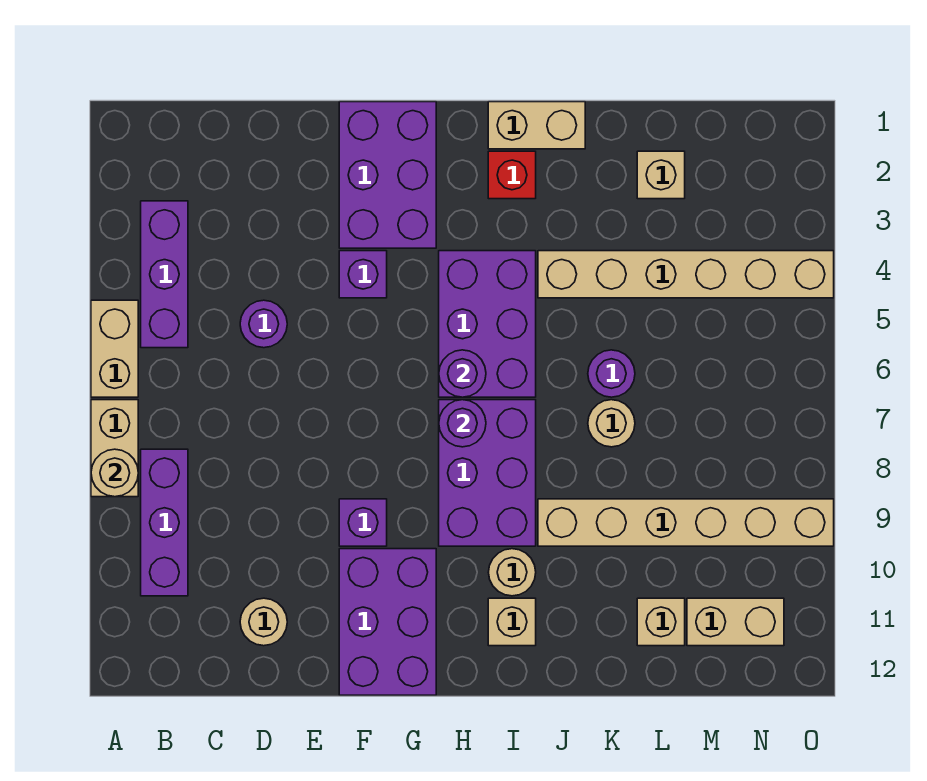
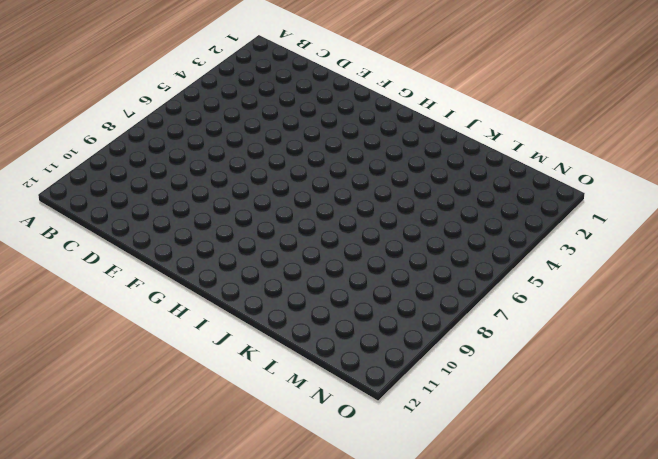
none -> tan 1x2 brick [91,300,138,397]
none -> tan 1x2 brick [91,400,138,497]
none -> purple 1x3 brick [141,201,188,348]

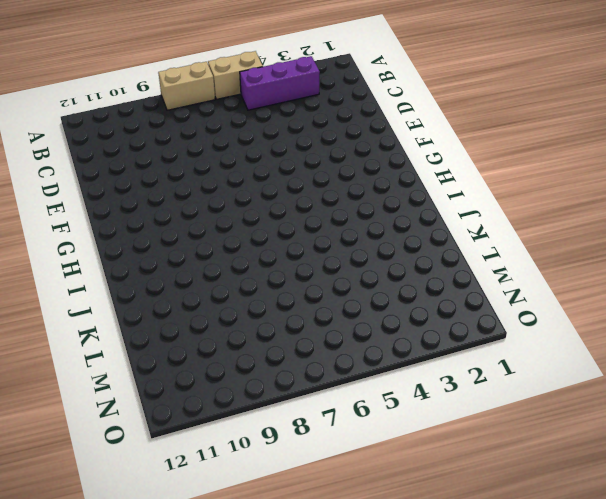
none -> purple 1x3 brick [141,449,188,596]
none -> purple 1x1 round brick [240,300,287,348]
none -> tan 1x1 round brick [240,598,287,646]

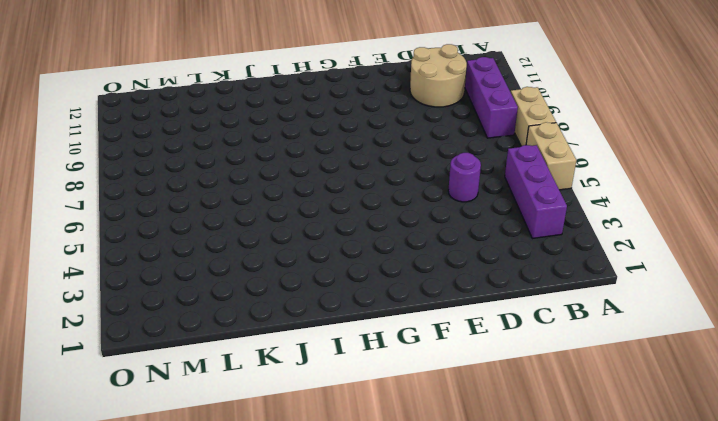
tan 2x2 round brick [410,44,467,107] -> tan 1x1 round brick [240,598,287,646]
none -> purple 2x3 brick [339,102,436,248]
none -> purple 1x1 brick [339,251,387,298]
none -> purple 1x1 brick [339,499,387,546]

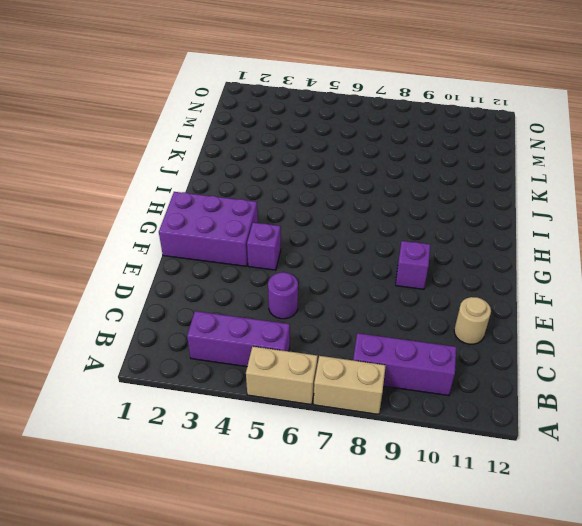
none -> purple 2x3 brick [339,549,436,695]
none -> purple 2x3 brick [439,251,536,397]
none -> purple 2x3 brick [439,400,536,546]

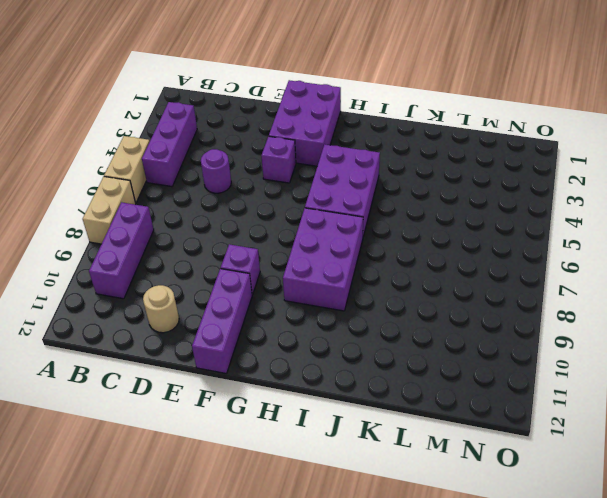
purple 1x3 brick [192,269,252,374] -> purple 2x3 brick [339,549,436,695]
none -> tan 1x2 brick [488,102,585,149]
none -> red 1x1 brick [488,151,536,199]
none -> tan 1x1 round brick [488,549,536,596]

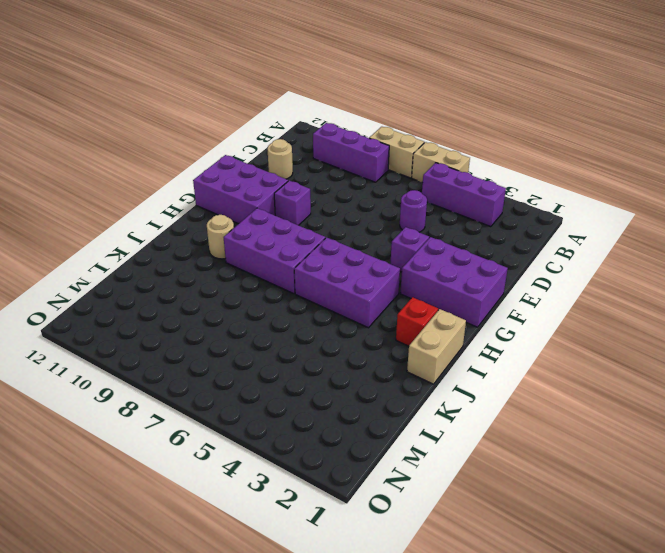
none -> tan 1x1 brick [488,598,536,646]
none -> tan 1x6 brick [538,251,834,298]
none -> tan 1x6 brick [538,499,834,546]

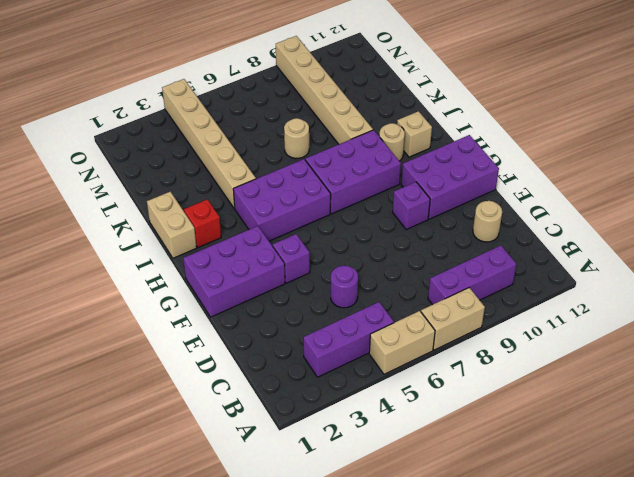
none -> purple 1x1 round brick [588,350,635,397]
none -> tan 1x1 brick [637,151,685,199]
none -> tan 1x1 brick [637,598,685,646]

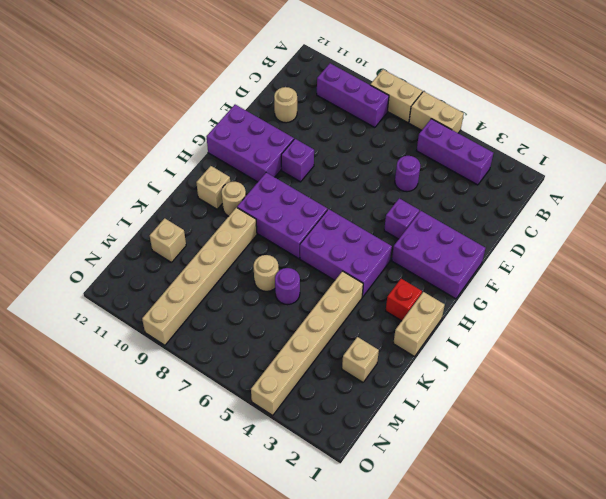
none -> tan 1x2 brick [687,598,784,646]
none -> tan 1x1 round brick [91,449,138,497]
none -> purple 1x1 round brick [439,350,486,397]

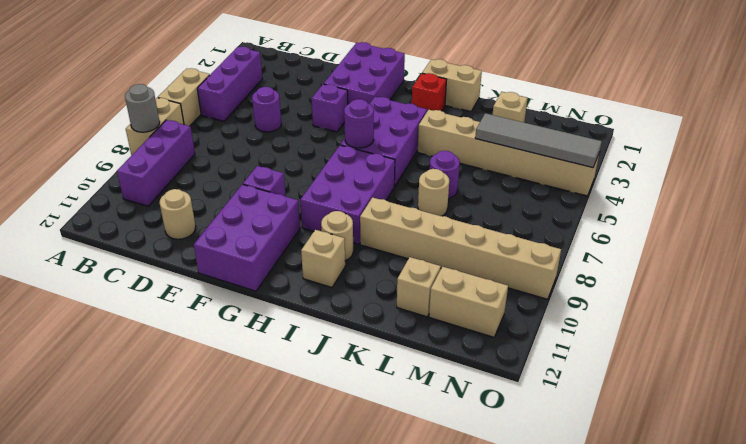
grey 1x1 round brick [125,84,160,132] -> tan 1x1 round brick [91,449,138,497]
grey 1x4 tile [475,113,602,168] -> none
none -> purple 1x1 round brick [439,400,486,447]

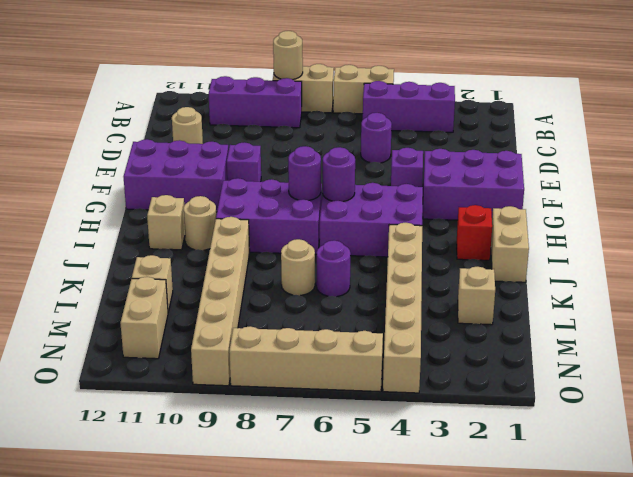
tan 1x4 brick [229,326,383,392] -> none

